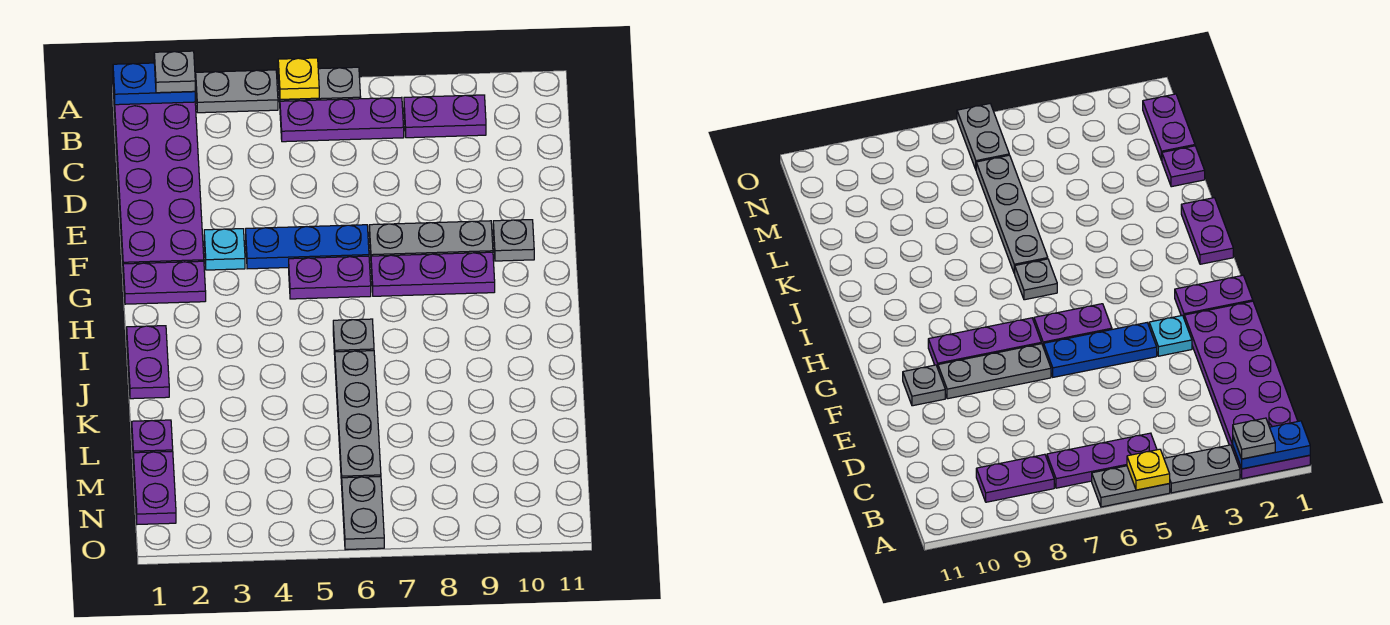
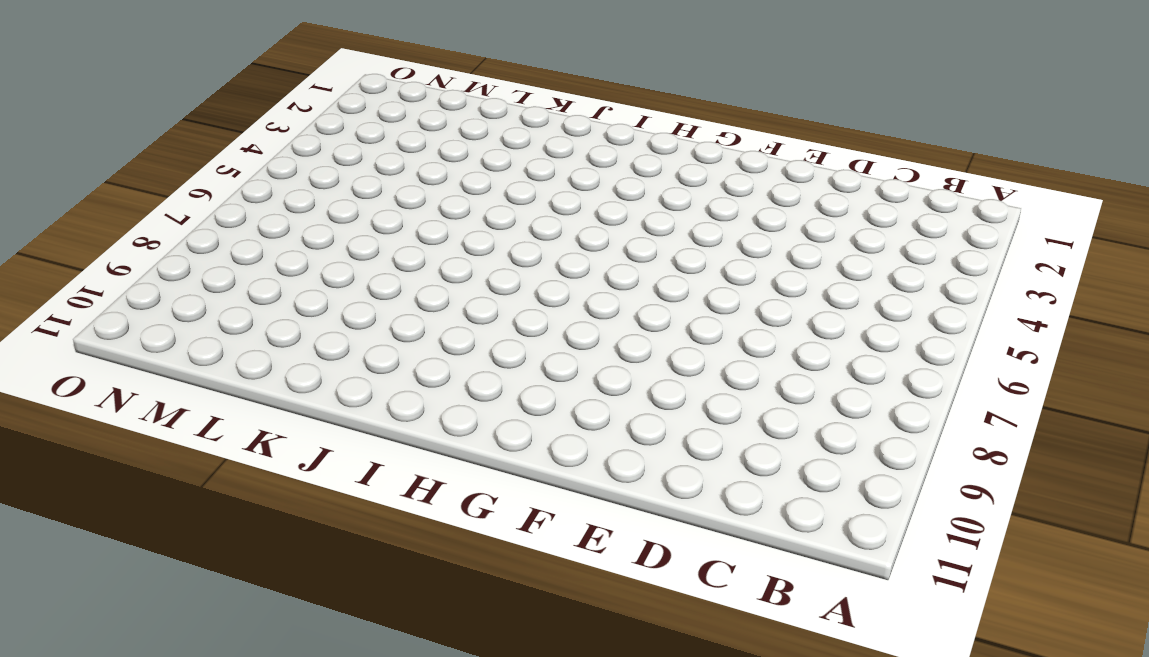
none -> purple 2x6 plate [113,82,204,264]
none -> grey 1x2 plate [196,70,278,113]
none -> grey 1x2 plate [278,67,361,102]

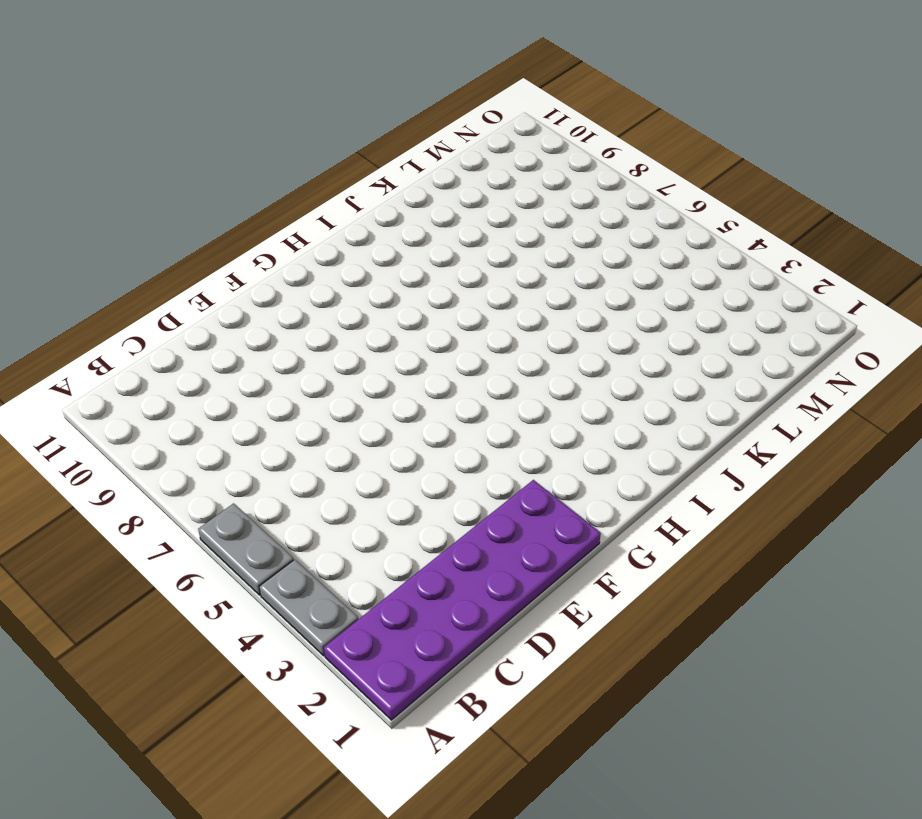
none -> purple 1x3 plate [280,97,404,142]
none -> purple 1x2 plate [404,95,486,138]
none -> cyan 1x1 plate [204,229,245,270]

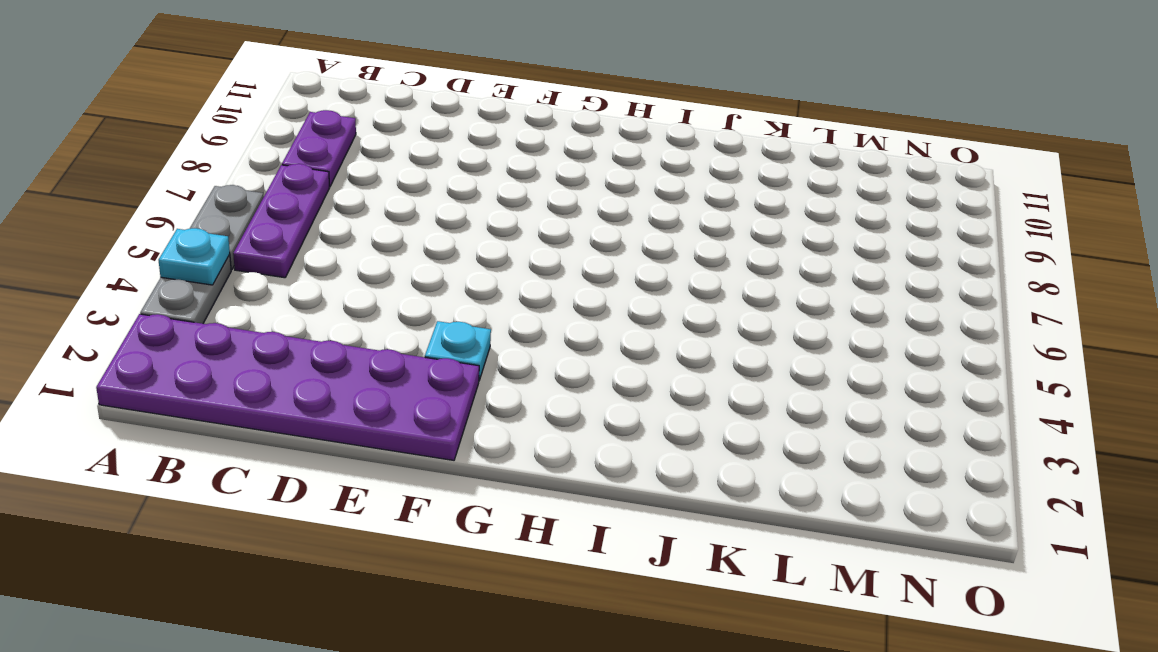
cyan 1x1 plate [159,228,230,285] -> none
none -> blue 1x3 plate [246,225,369,269]
none -> grey 1x3 plate [369,221,493,256]
none -> grey 1x1 plate [493,220,534,261]

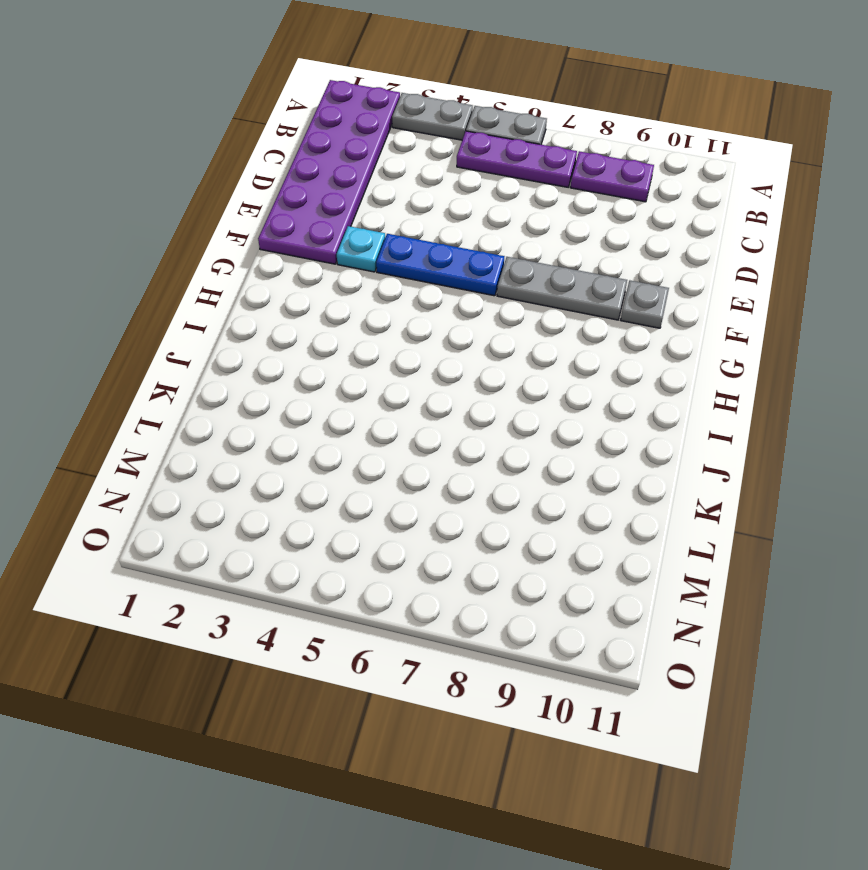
none -> purple 1x2 plate [123,261,206,304]
none -> purple 1x2 plate [289,256,371,299]
none -> purple 1x3 plate [371,252,495,296]

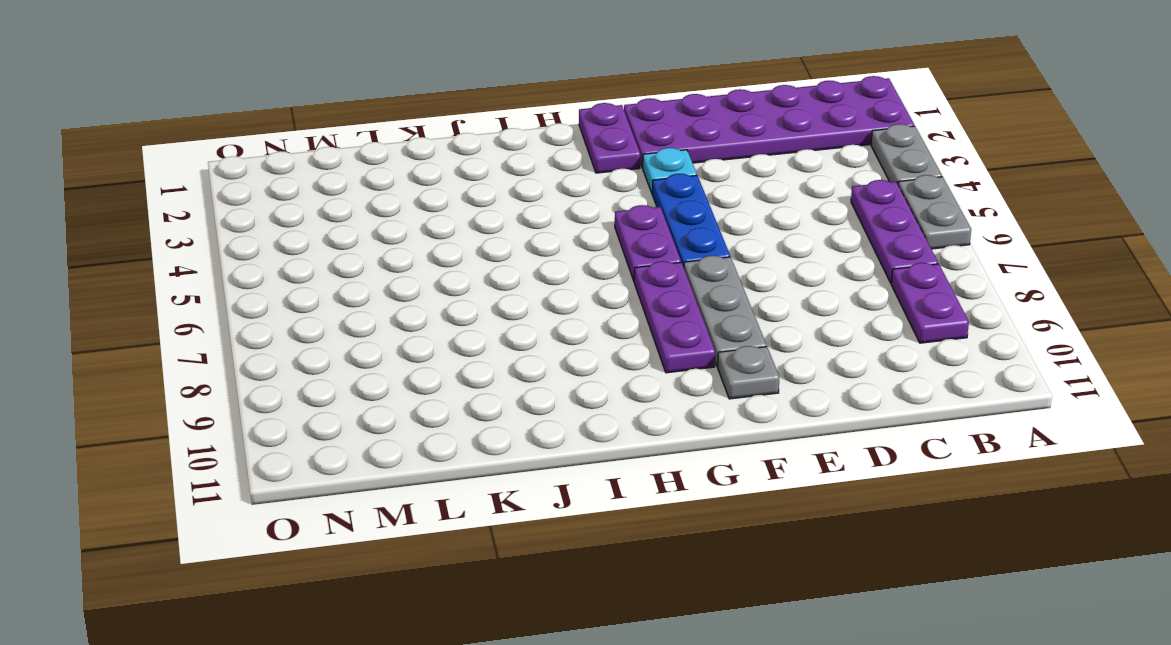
none -> purple 1x2 plate [127,326,169,399]
none -> grey 1x1 plate [333,319,374,354]
none -> grey 1x4 plate [335,351,381,484]

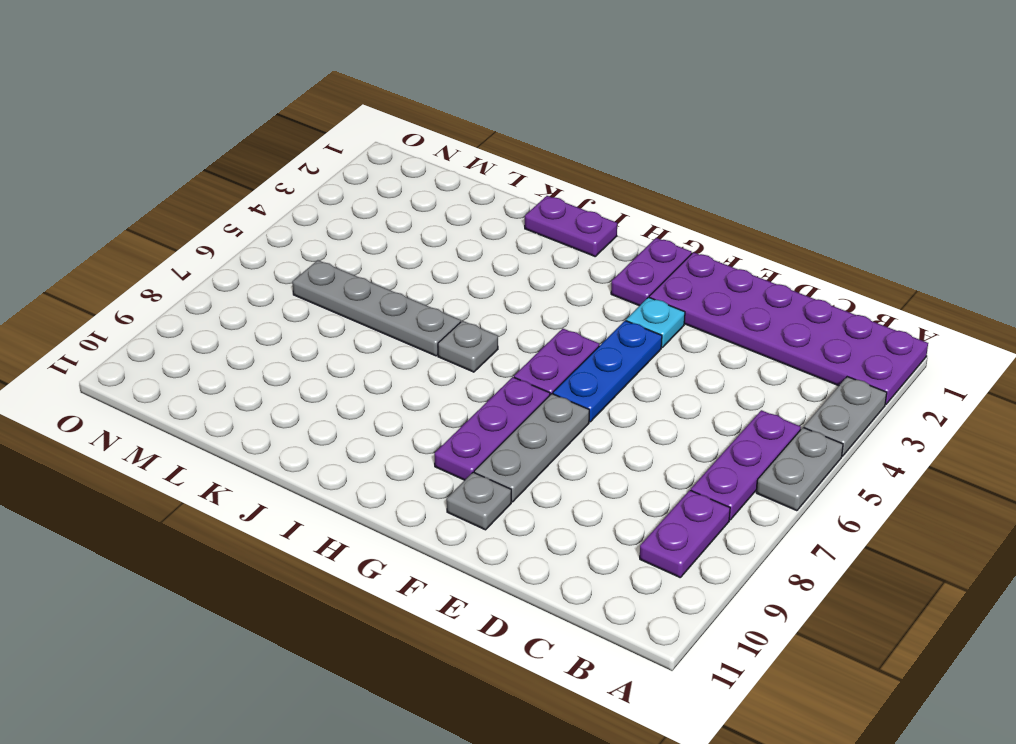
none -> purple 1x1 plate [132,420,173,453]
none -> purple 1x2 plate [133,451,176,524]
none -> grey 1x2 plate [342,476,384,550]

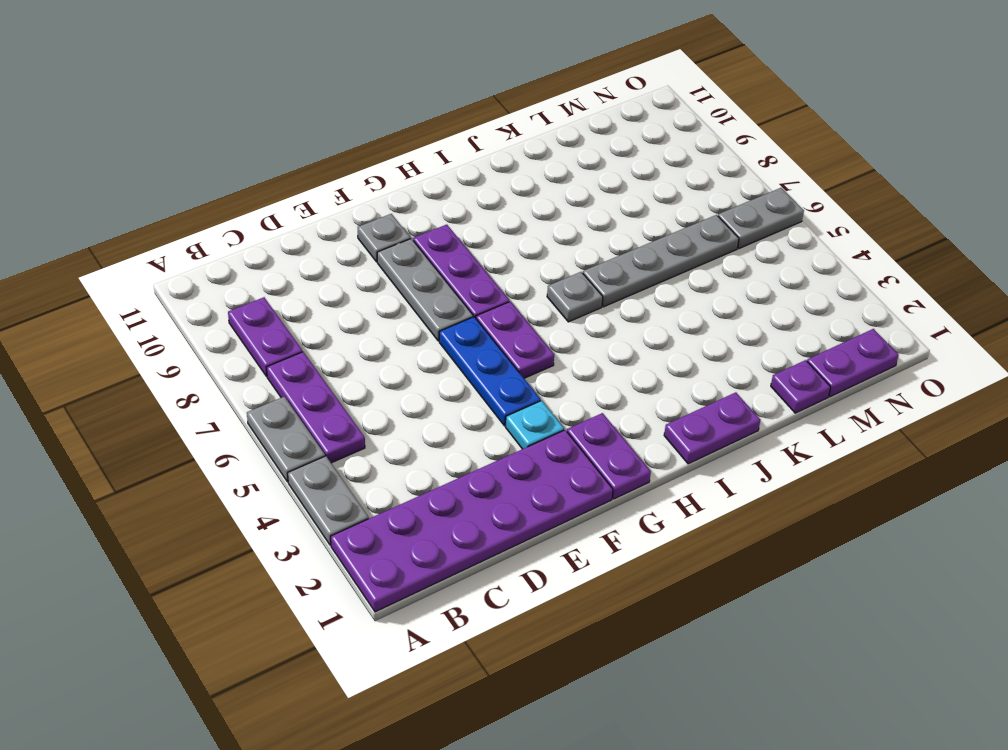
none -> blue 1x2 plate [113,63,195,105]
none -> yellow 1x1 plate [278,58,319,99]
none -> grey 1x1 plate [154,51,195,93]

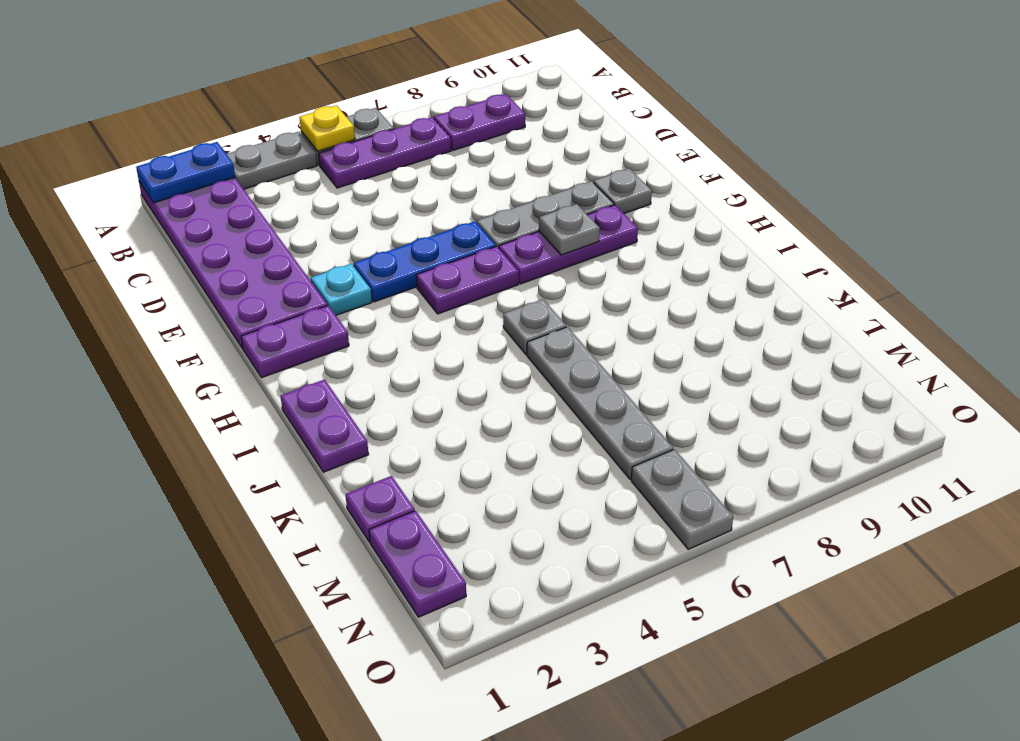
grey 1x1 plate [539,204,600,255] -> grey 1x1 plate moved to [154,51,195,93]

